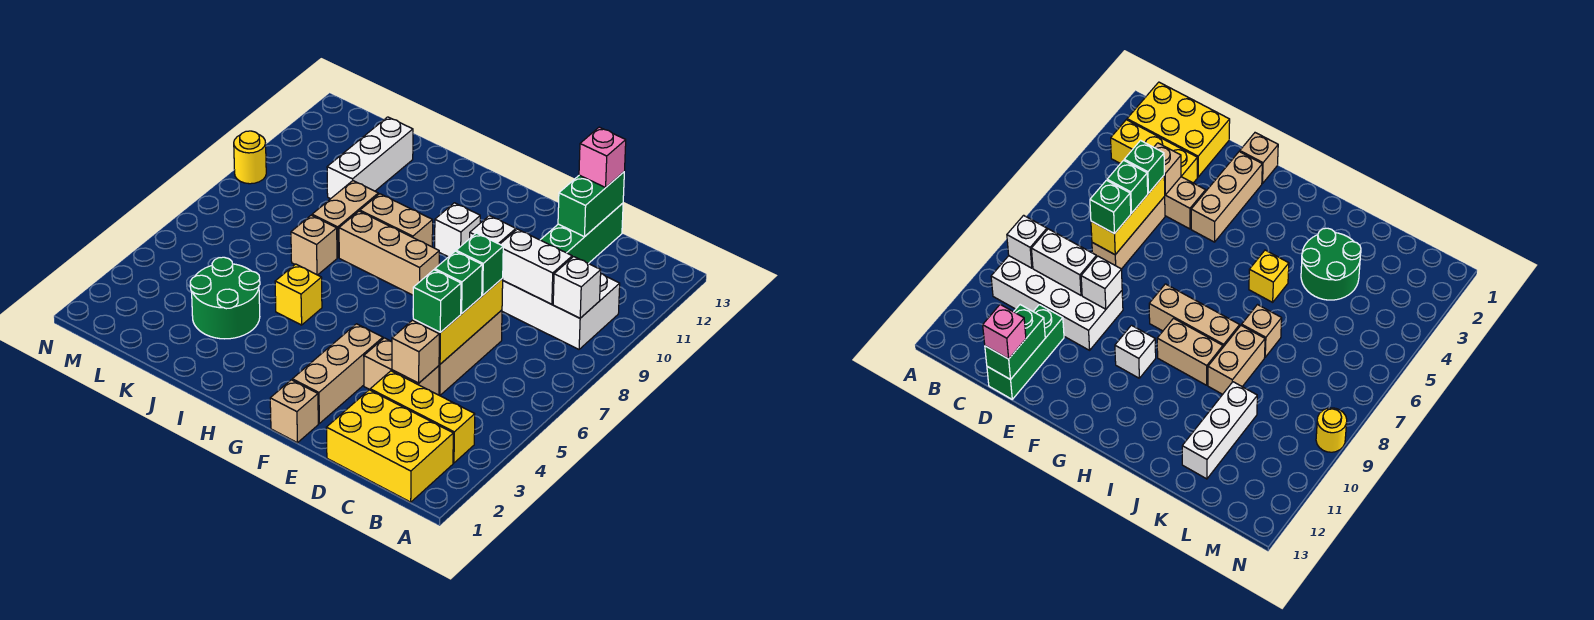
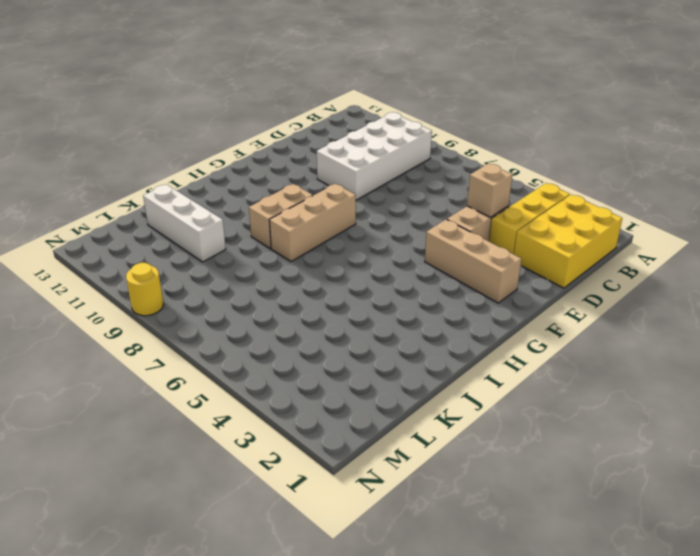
none -> tan 1x3 brick [439,310,502,396]
none -> green 1x3 brick [541,203,623,264]
none -> tan 1x1 brick [270,380,318,443]

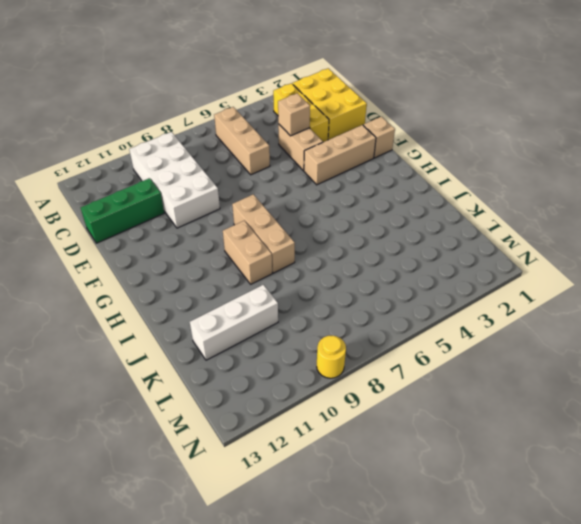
tan 1x3 brick [214,107,270,175] -> tan 1x3 brick turned to [439,310,502,396]
none -> white 1x1 brick [435,203,480,257]
none -> yellow 1x1 brick [275,264,322,325]
none -> green 2x2 round brick [190,257,260,339]

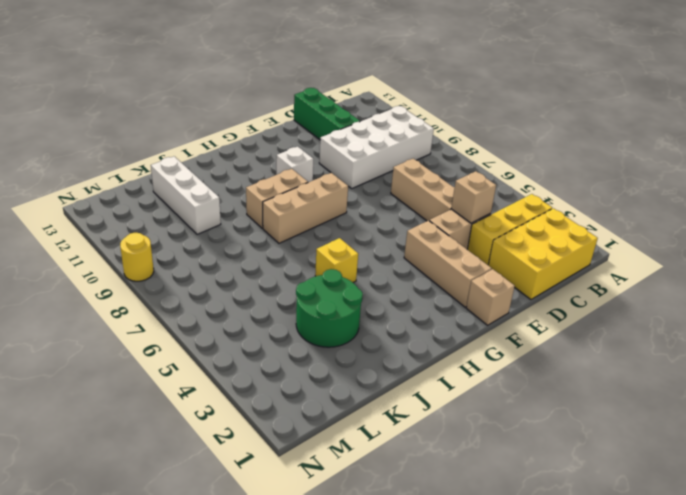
none -> tan 1x1 brick [291,215,337,275]
none -> tan 1x2 brick [312,181,378,258]
none -> white 1x1 brick [553,257,601,318]

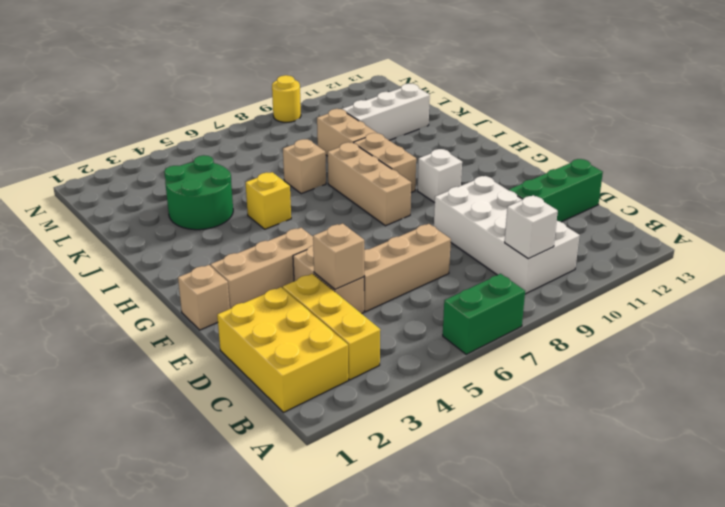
green 1x2 brick [443,274,525,354] -> green 1x2 brick moved to [558,172,624,237]
tan 1x2 brick [317,109,376,156] -> tan 1x2 brick turned to [312,181,378,258]
none -> white 1x2 brick [500,229,572,304]
none -> yellow 1x3 brick [413,278,503,364]
none -> white 1x1 brick [470,216,516,244]

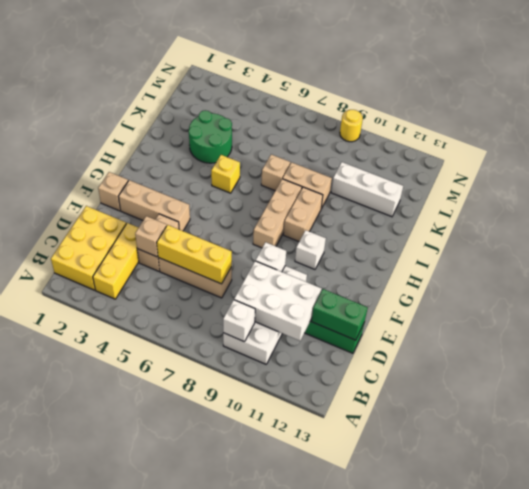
white 2x3 brick [234,261,322,341] -> white 1x2 brick [500,229,572,304]
none -> green 1x1 brick [413,270,461,332]
none -> green 1x1 brick [435,251,482,314]
none -> green 1x1 brick [456,233,503,295]

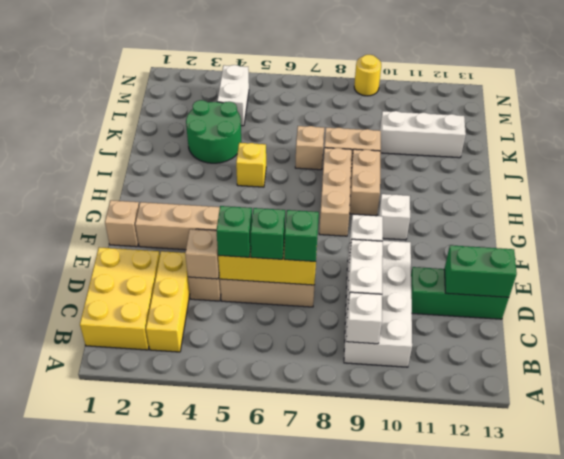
white 1x2 brick [217,65,249,126] -> none
none -> pink 1x1 brick [579,127,626,187]

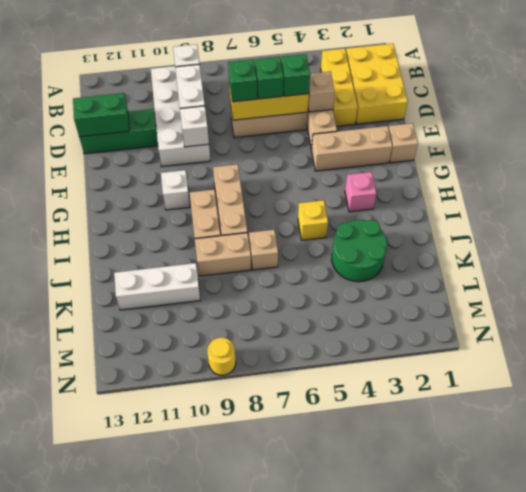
pink 1x1 brick [345,172,376,212] -> pink 1x1 brick moved to [579,127,626,187]

